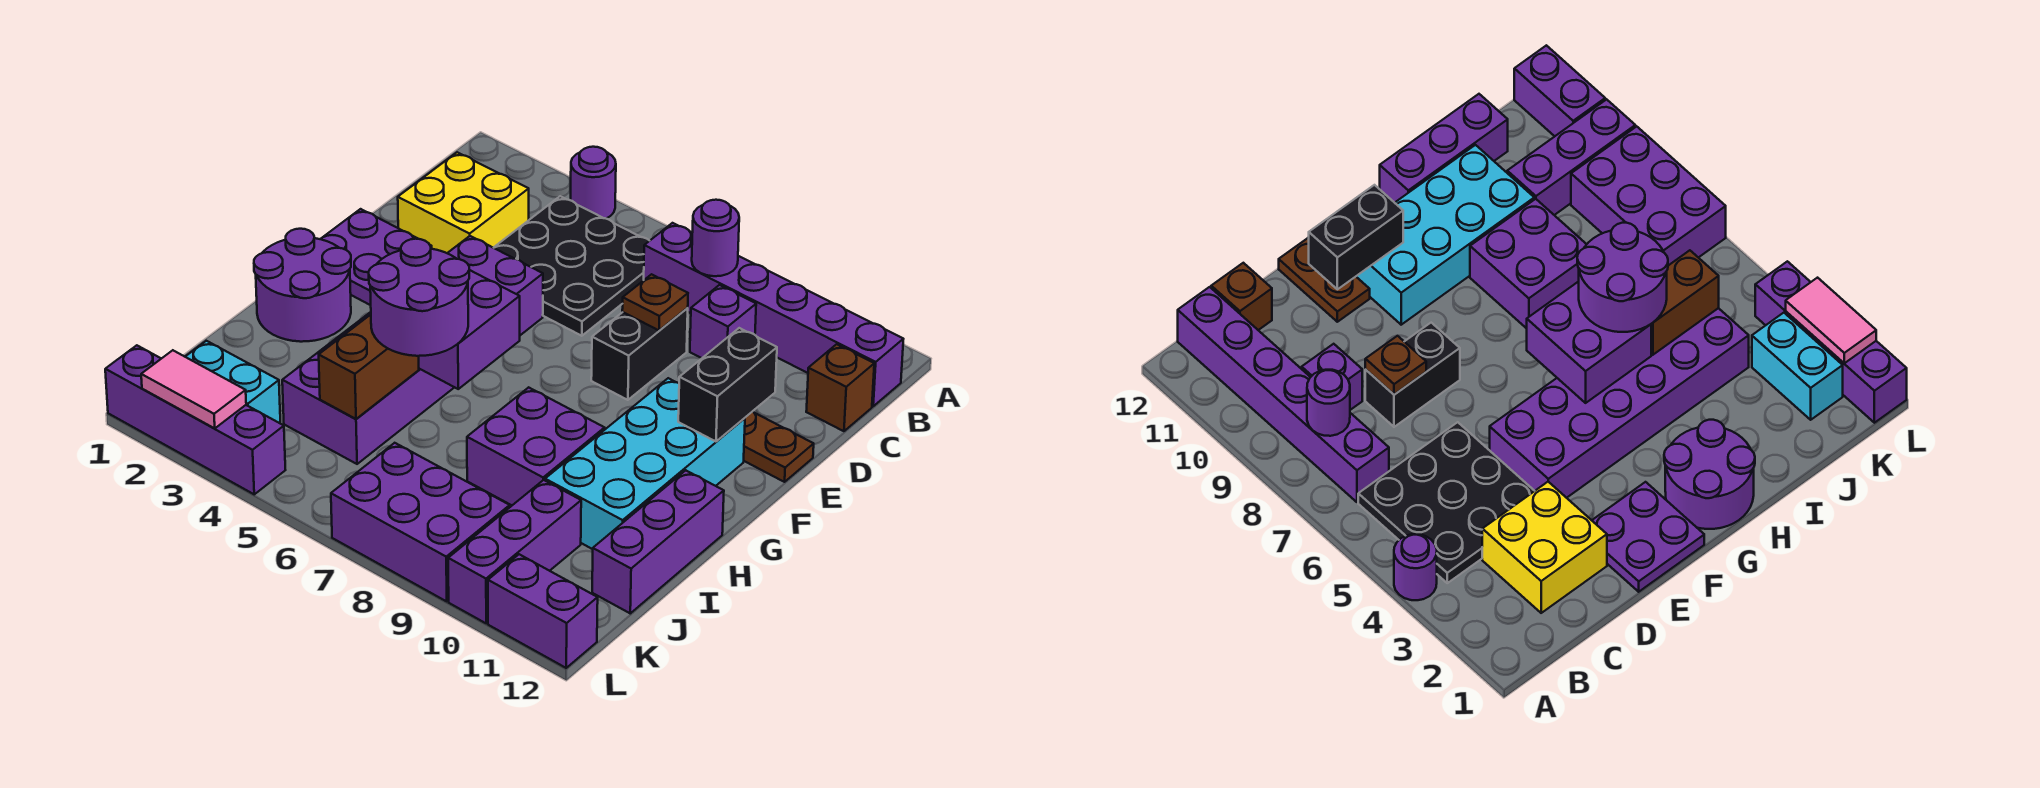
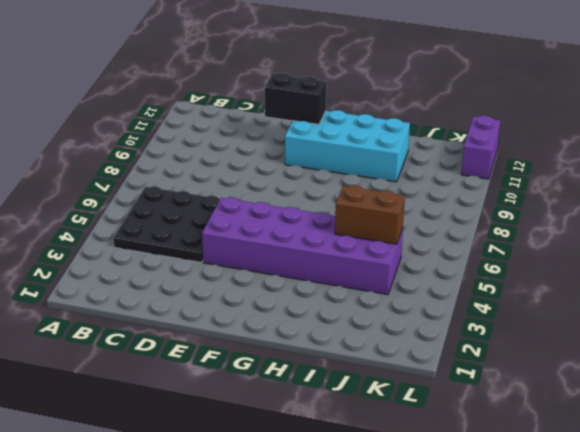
none -> purple 1x1 round brick [571,147,616,219]
none -> purple 1x6 brick [644,223,903,406]
none -> yellow 2x2 brick [398,152,529,253]

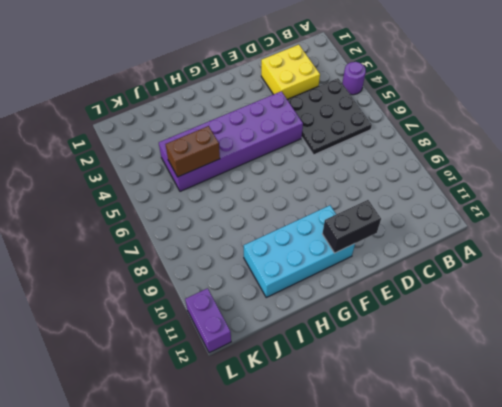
none -> purple 1x6 brick [644,223,903,406]
none -> purple 1x1 brick [690,285,756,358]
none -> brown 1x1 brick [806,344,874,431]

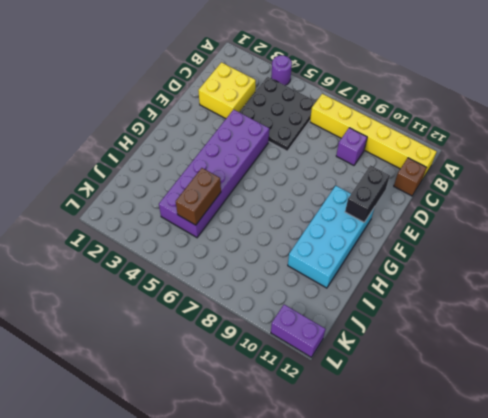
yellow 1x6 brick [310,94,437,178] -> purple 1x6 brick [644,223,903,406]
none -> black 1x2 brick [591,308,688,400]
none -> purple 2x2 plate [321,209,432,305]
none -> brown 1x2 plate [744,411,814,482]

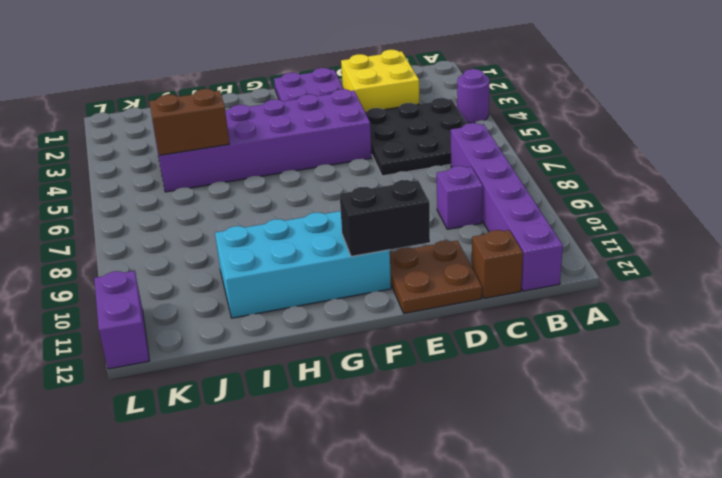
brown 2x2 plate [390,240,482,314] -> brown 1x2 plate [744,411,814,482]
none -> black 1x2 brick [591,308,688,400]
none -> purple 2x2 round brick [254,229,351,342]
none -> purple 2x2 brick [467,387,605,505]

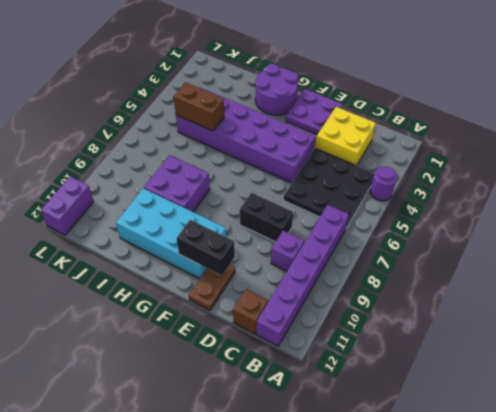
none -> purple 1x3 brick [592,470,724,613]
none -> purple 1x3 brick [448,480,581,623]
none -> cyan 1x2 brick [185,341,280,423]

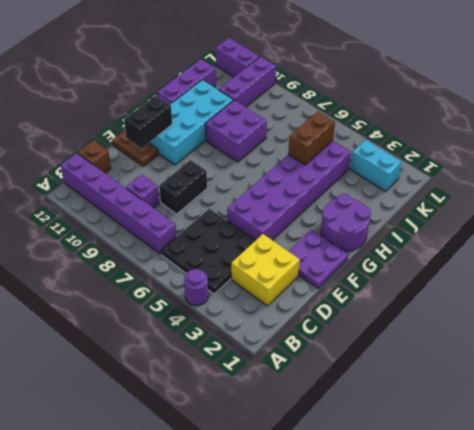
none -> purple 2x3 brick [331,443,510,601]
none -> purple 1x4 brick [105,345,285,494]
none -> purple 1x1 round brick [692,200,739,276]

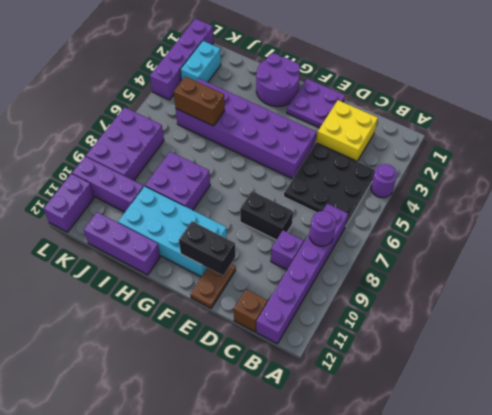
none -> brown 1x1 plate [622,274,688,330]
none -> purple 2x2 brick [418,270,520,389]
none -> pink 1x2 tile [141,350,246,429]

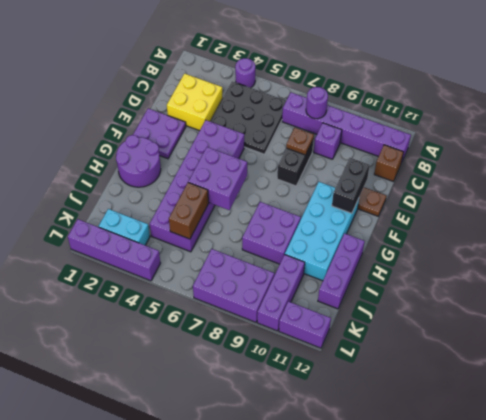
none -> pink 1x2 tile [141,350,246,429]
none -> purple 2x2 round brick [369,239,469,356]

